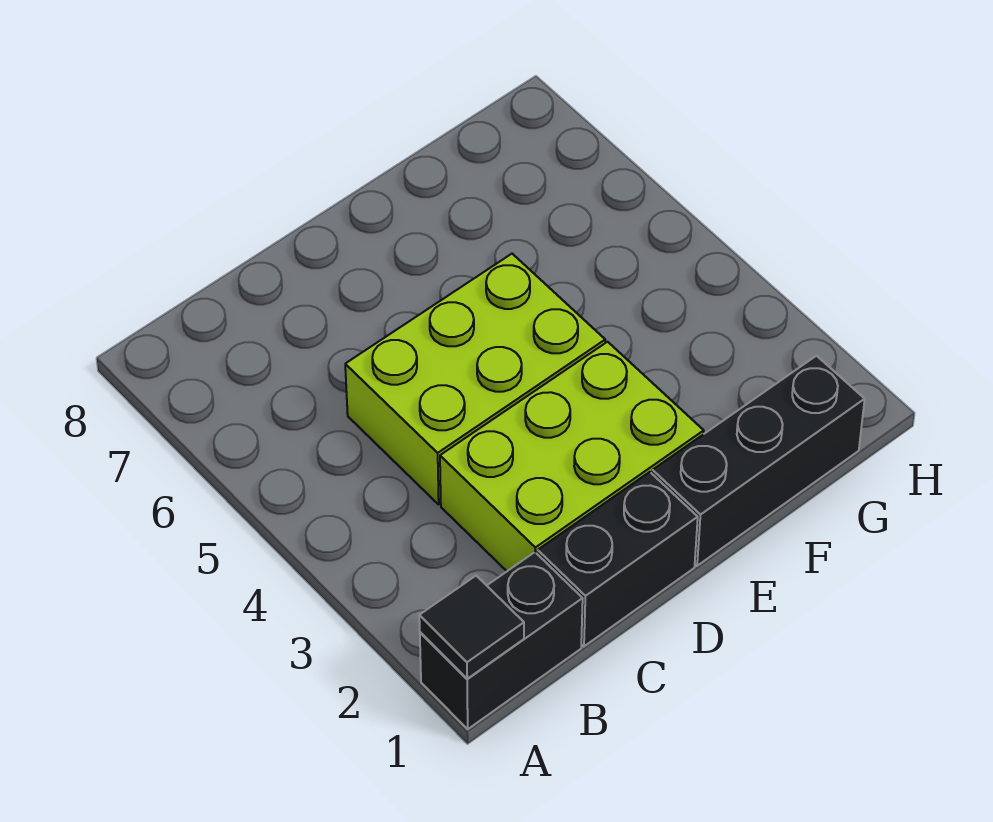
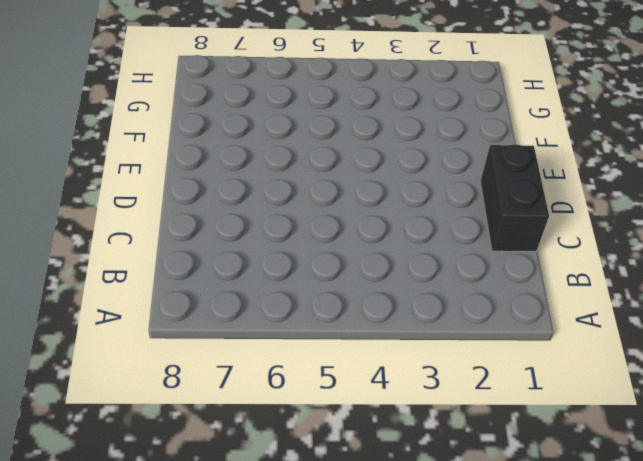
none -> black 1x2 brick [420,552,583,729]
none -> lime 2x3 brick [440,342,704,571]

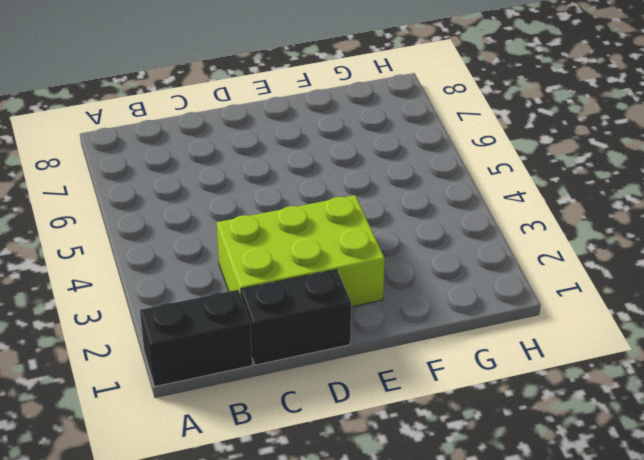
none -> lime 2x3 brick [345,254,605,504]
none -> black 1x3 brick [652,356,865,566]

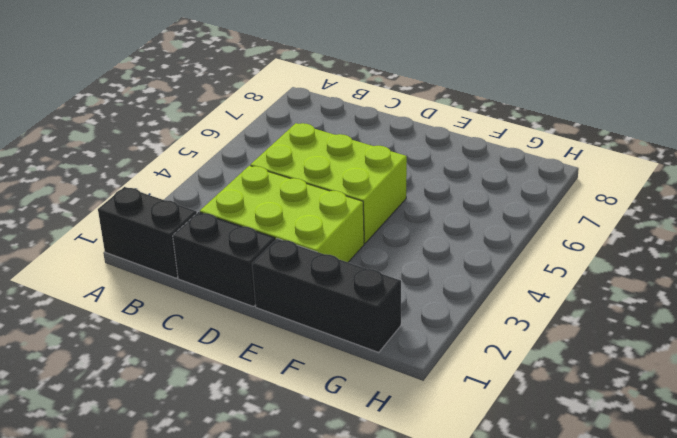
none -> black 1x1 tile [419,576,524,679]

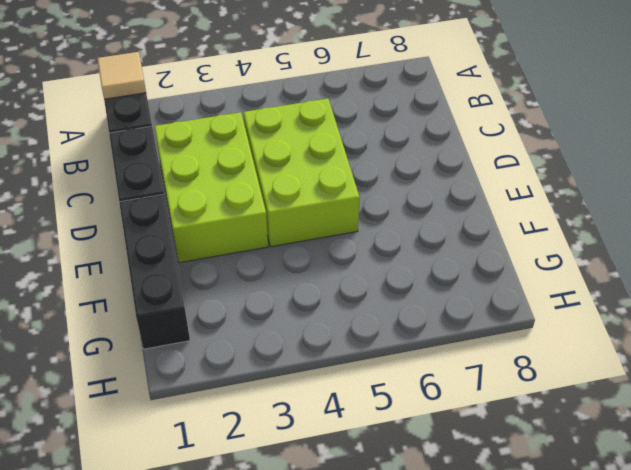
tan 1x1 tile [97,52,146,99] -> black 1x1 tile [419,576,524,679]

